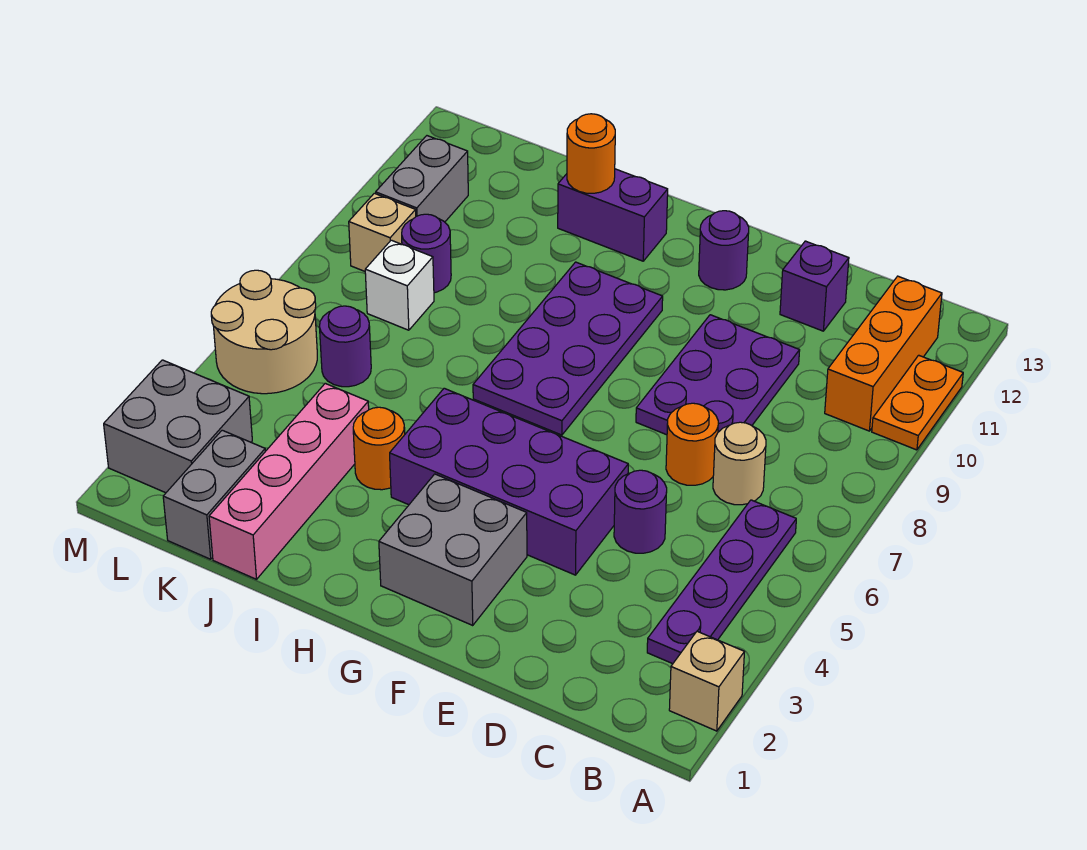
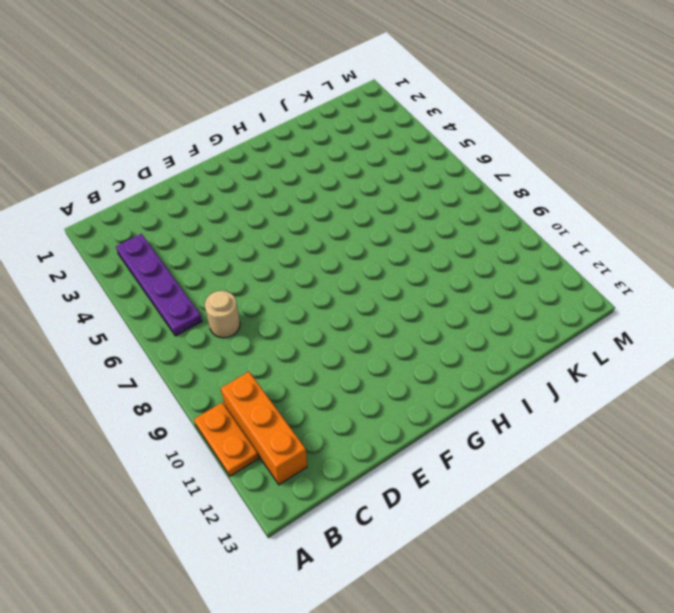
none -> tan 1x1 brick [669,631,744,731]
none -> purple 1x1 round brick [614,470,667,553]
none -> orange 1x1 round brick [666,403,718,485]

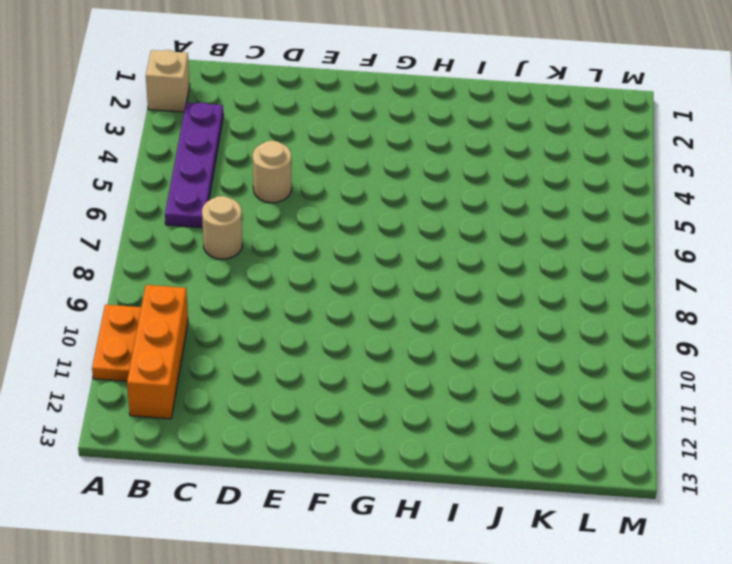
tan 1x1 round brick [253,141,292,203] -> purple 1x1 round brick [614,470,667,553]
none -> orange 1x1 round brick [666,403,718,485]
none -> purple 2x3 plate [636,315,800,435]
none -> purple 1x1 brick [780,241,849,331]

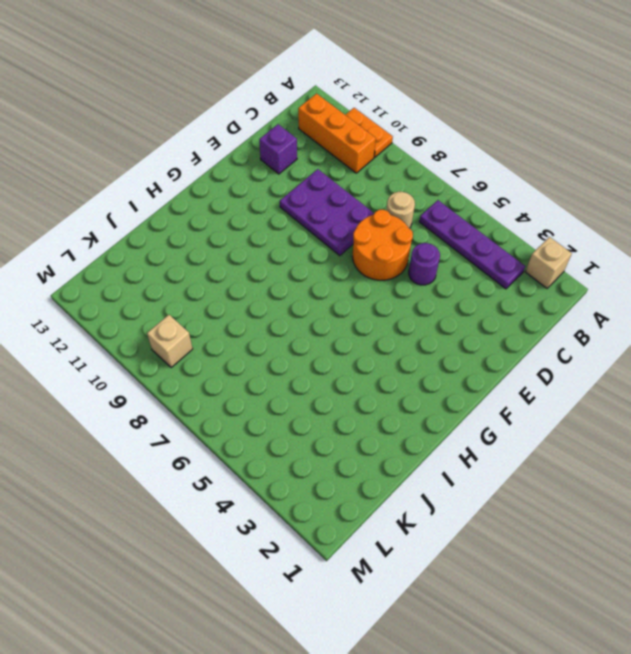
orange 2x2 round brick [353,210,413,280] -> orange 1x1 round brick [666,403,718,485]
none -> purple 2x4 brick [390,388,628,575]
none -> grey 2x2 brick [379,474,527,625]
none -> purple 1x1 round brick [699,211,749,290]

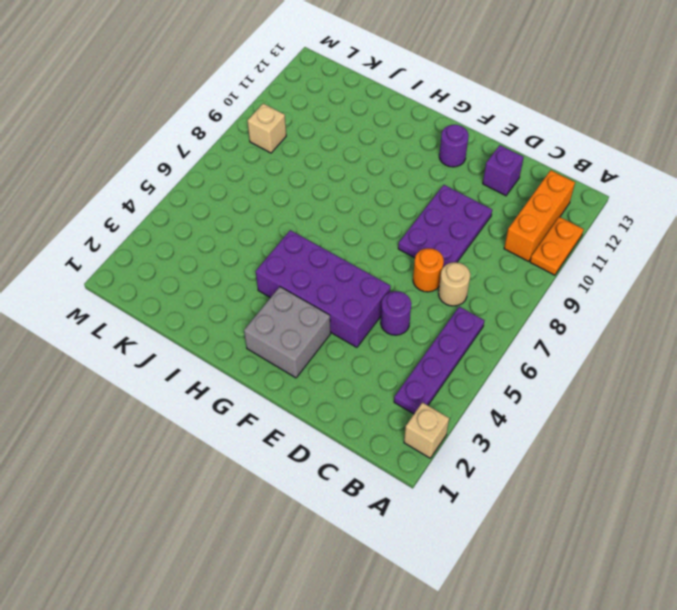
none -> purple 2x4 plate [473,262,663,435]
none -> purple 1x2 brick [558,169,668,261]
none -> orange 1x1 round brick [353,407,405,490]

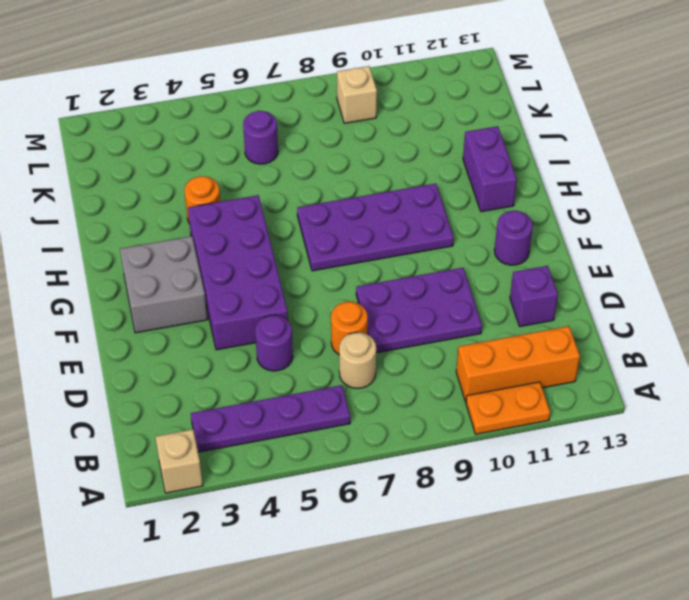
none -> pink 1x4 brick [209,383,369,579]
none -> grey 1x2 brick [163,430,265,559]
none -> white 1x1 brick [365,240,434,330]

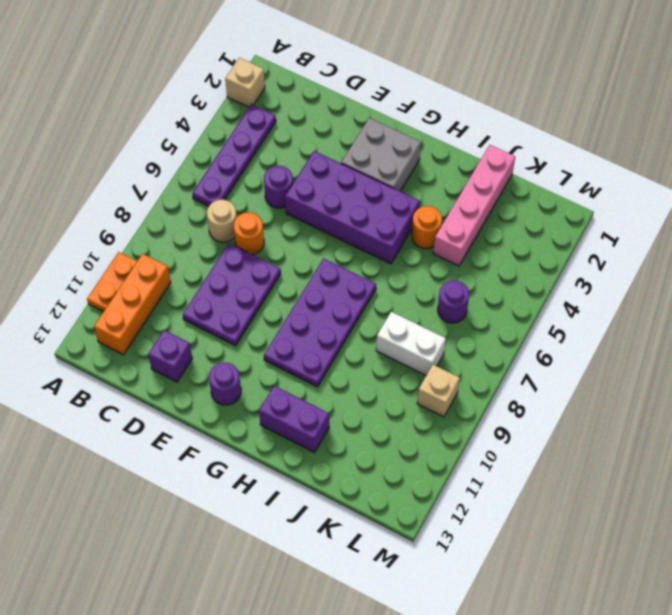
white 1x2 brick [376,312,446,375] -> white 1x1 brick [365,240,434,330]
none -> grey 1x2 brick [163,430,265,559]
none -> purple 1x1 round brick [402,214,451,293]
none -> grey 2x2 brick [104,360,252,493]

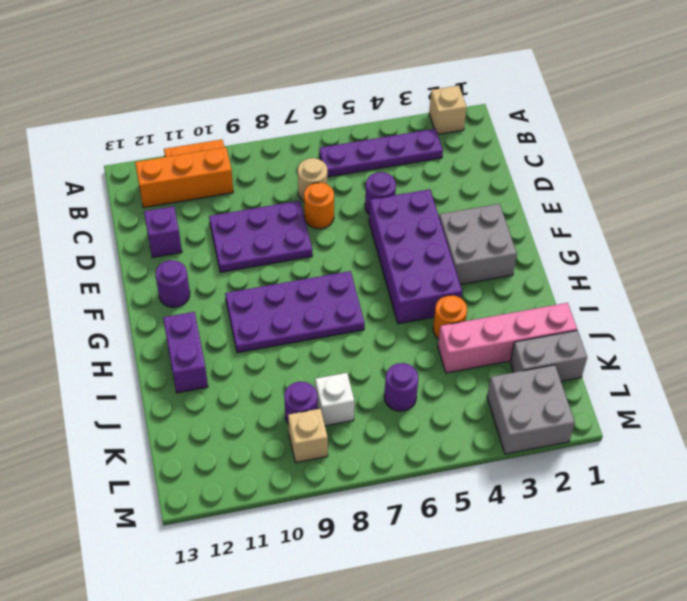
none -> tan 2x2 round brick [211,270,317,394]
none -> grey 1x2 brick [376,136,468,222]
none -> orange 1x1 round brick [567,114,615,193]

